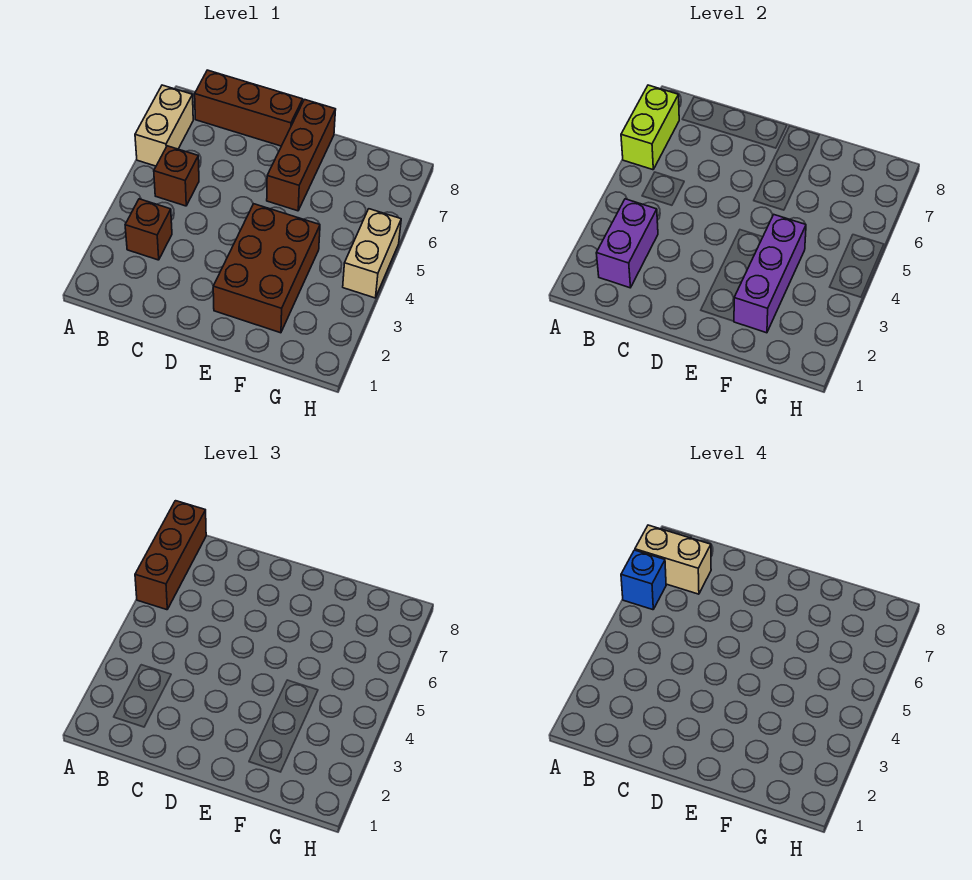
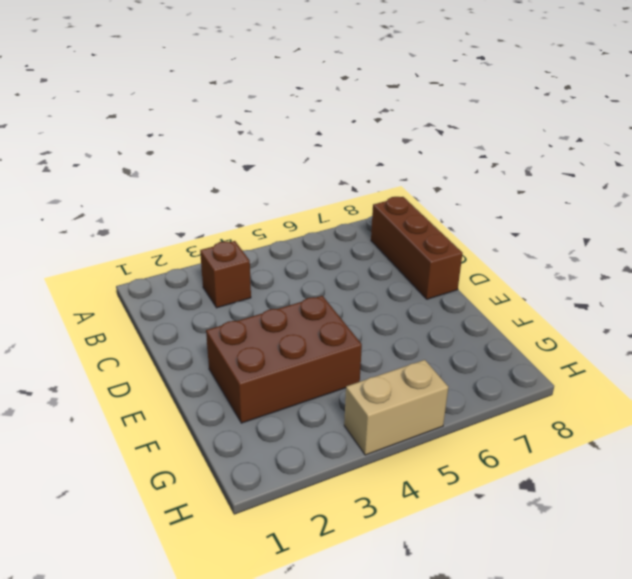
none -> tan 1x2 brick [135,85,193,166]
none -> brown 1x1 brick [154,146,199,206]
none -> brown 1x3 brick [267,100,336,211]

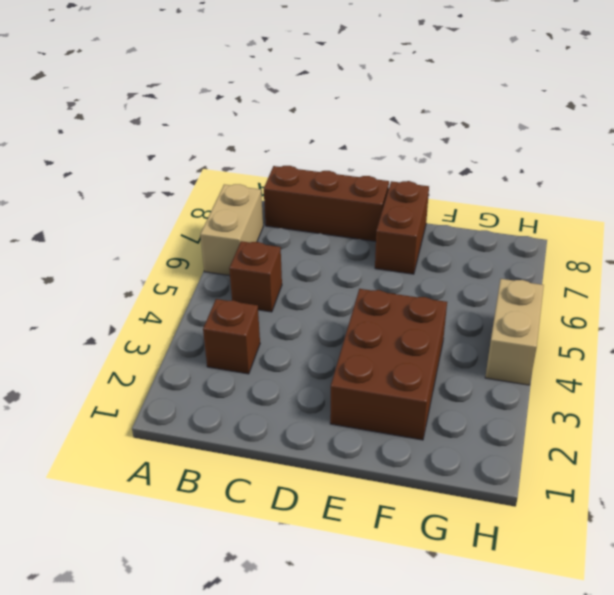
brown 1x2 brick [375,181,429,274] -> brown 1x3 brick [267,100,336,211]
none -> lime 1x2 brick [621,85,679,170]
none -> purple 1x2 brick [596,199,658,288]
none -> purple 1x3 brick [734,215,806,333]

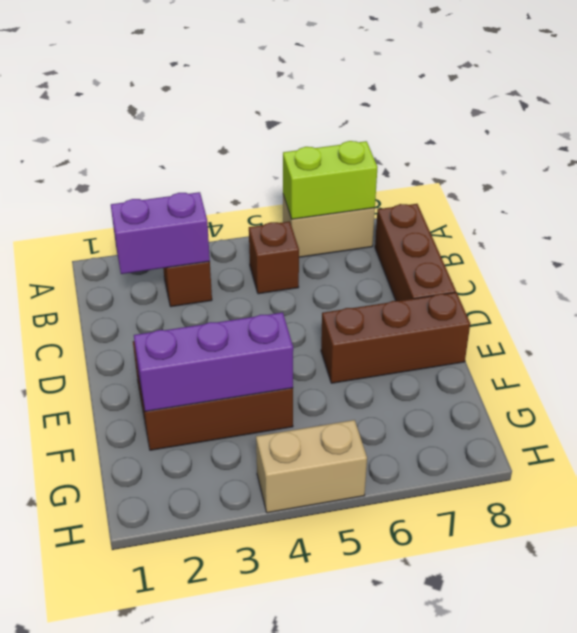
none -> brown 1x3 brick [135,501,206,610]
none -> blue 1x1 brick [621,550,666,610]
none -> tan 1x2 brick [635,525,711,594]

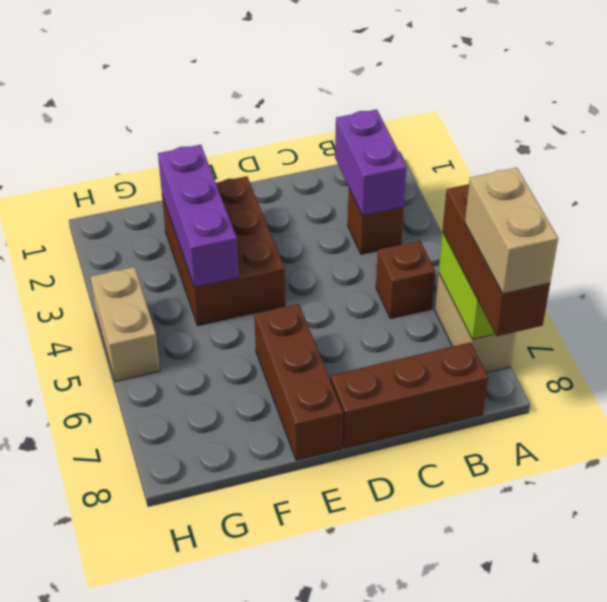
tan 1x2 brick [465,168,558,294] -> tan 1x2 brick turned to [635,525,711,594]
none -> blue 1x1 brick [621,550,666,610]

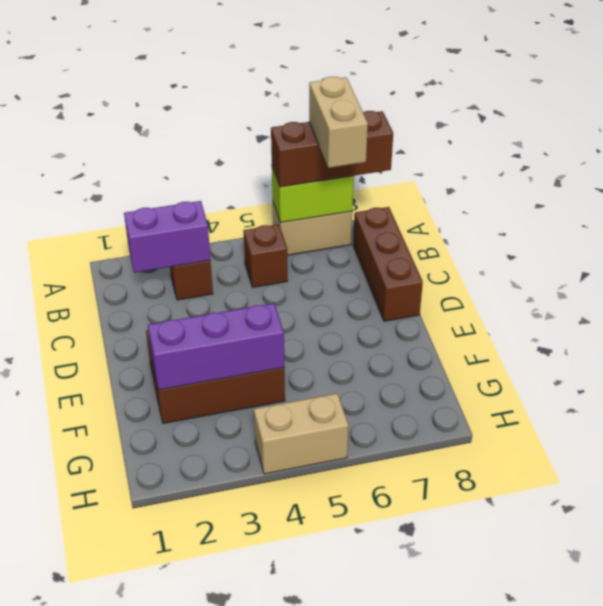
none -> brown 1x3 brick [267,100,336,211]
none -> blue 1x1 brick [621,550,666,610]

